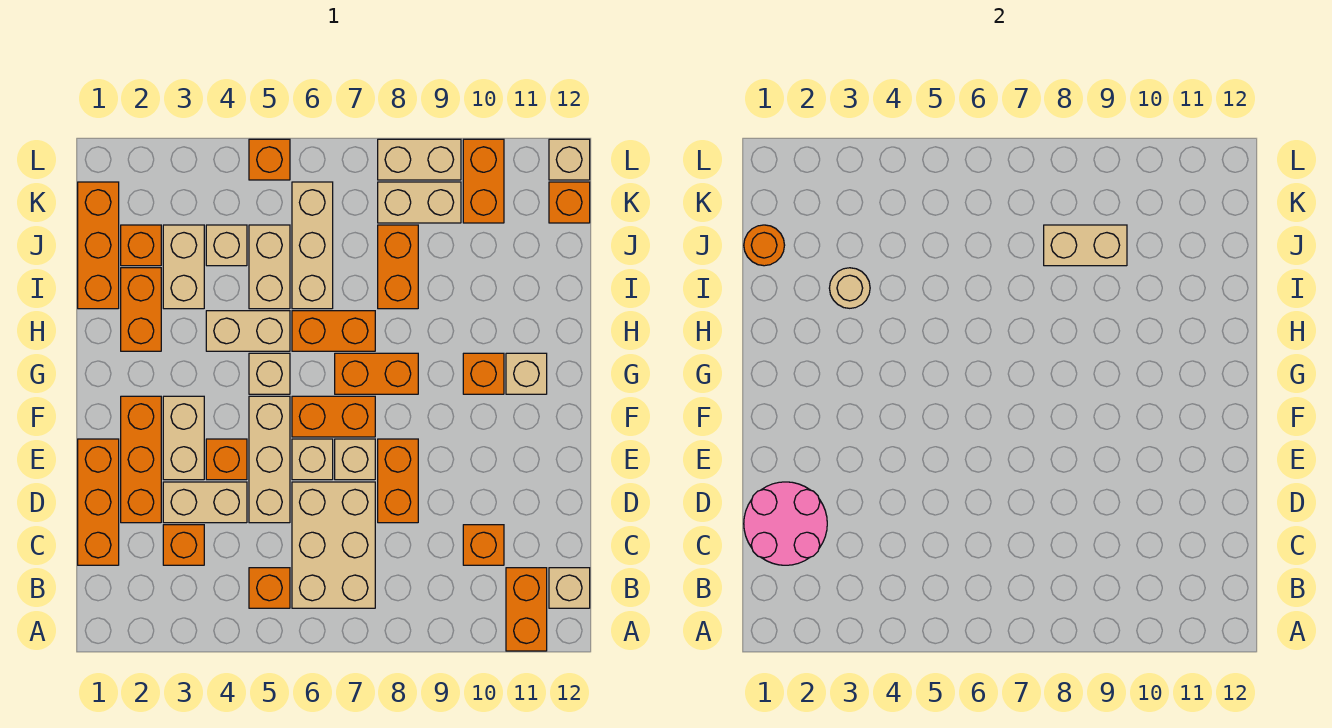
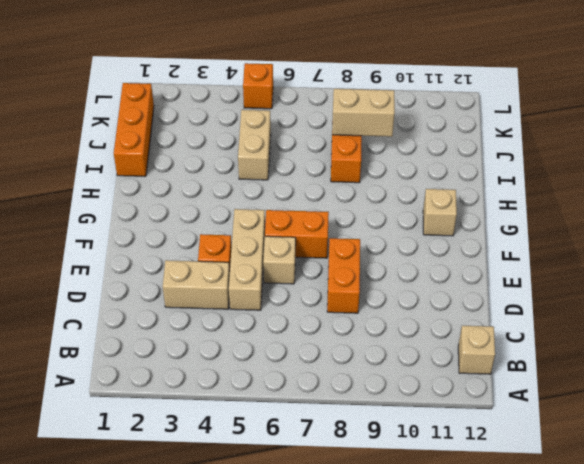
none -> orange 1x2 brick [506,568,547,651]
none -> orange 1x1 brick [249,568,290,608]
none -> tan 2x3 brick [292,482,375,608]
none -> orange 1x3 brick [78,439,119,565]

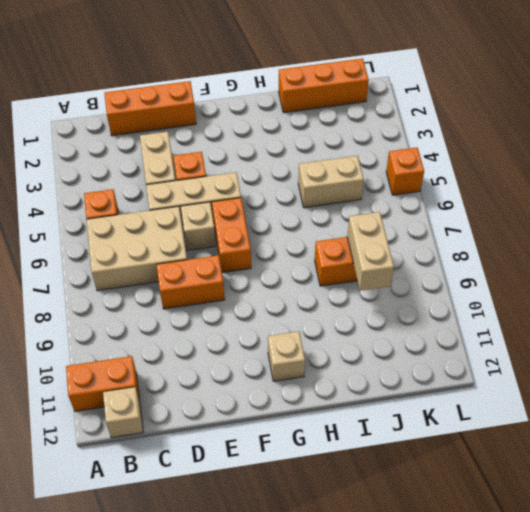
none -> orange 1x1 brick [163,525,204,565]
none -> orange 1x1 brick [463,525,504,565]
none -> orange 1x3 brick [121,396,161,523]
none -> tan 1x2 brick [163,396,204,480]

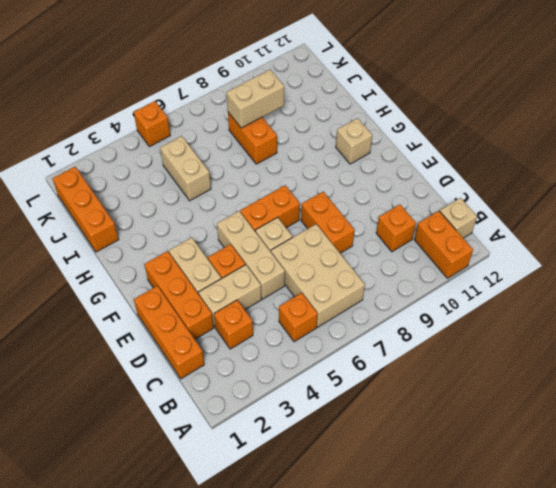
none -> tan 1x1 brick [335,439,375,480]
none -> tan 1x1 brick [249,353,290,394]
none -> orange 1x2 brick [335,353,418,394]
none -> orange 1x1 brick [463,353,504,394]

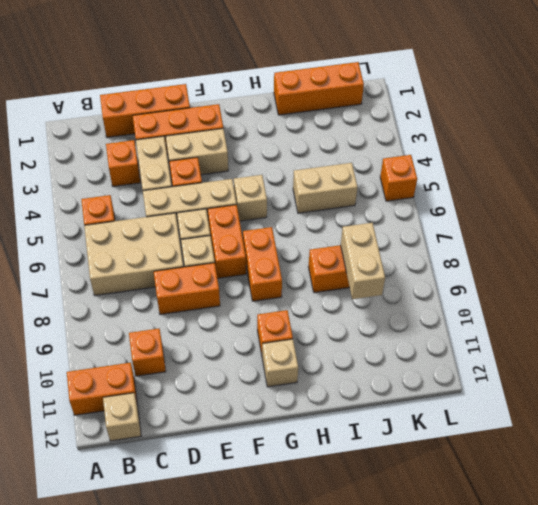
none -> orange 1x2 brick [121,268,161,351]
none -> tan 1x2 brick [206,311,290,351]
none -> orange 1x2 brick [292,311,375,351]
none -> tan 1x2 brick [163,225,204,309]

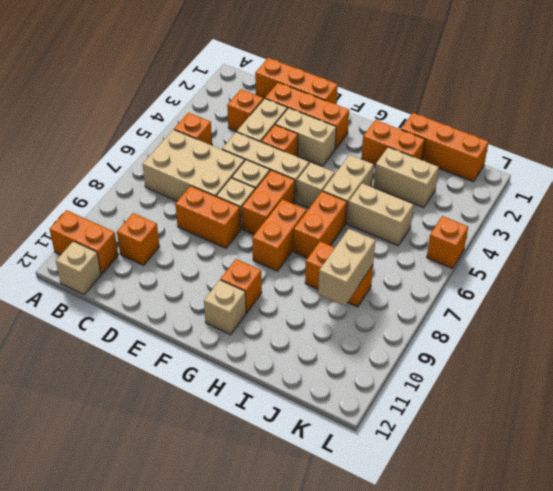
none -> tan 1x3 brick [292,182,333,309]
none -> orange 1x1 brick [121,225,161,266]
none -> tan 1x1 brick [206,225,247,266]
none -> tan 1x2 brick [378,182,461,223]

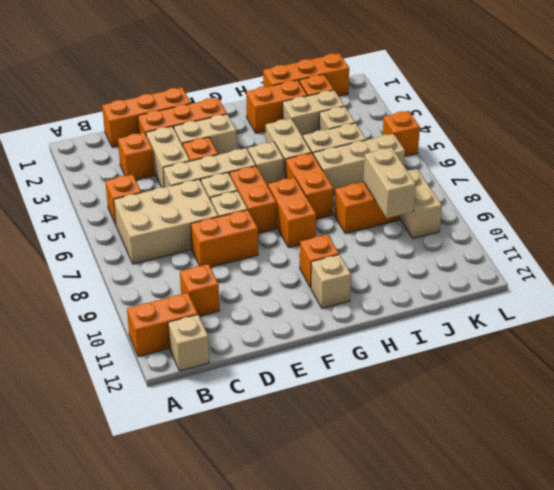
none -> orange 1x2 brick [463,139,504,223]
none -> orange 1x1 brick [549,182,590,223]
none -> tan 1x2 brick [378,139,461,180]
none -> tan 1x1 brick [549,139,590,180]

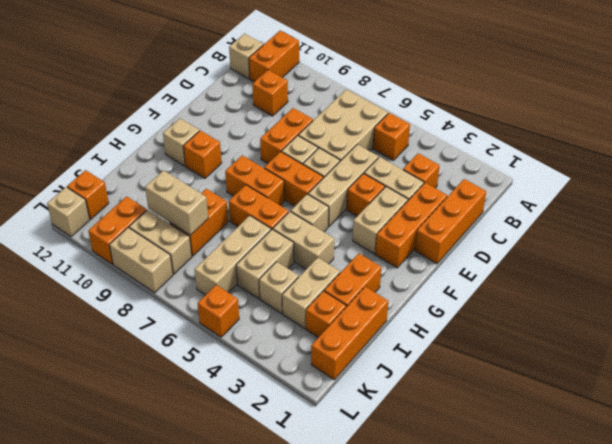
none -> pink 2x2 round brick [744,482,827,565]
none -> tan 1x1 round brick [829,268,870,308]
none -> orange 1x1 round brick [744,225,785,266]

